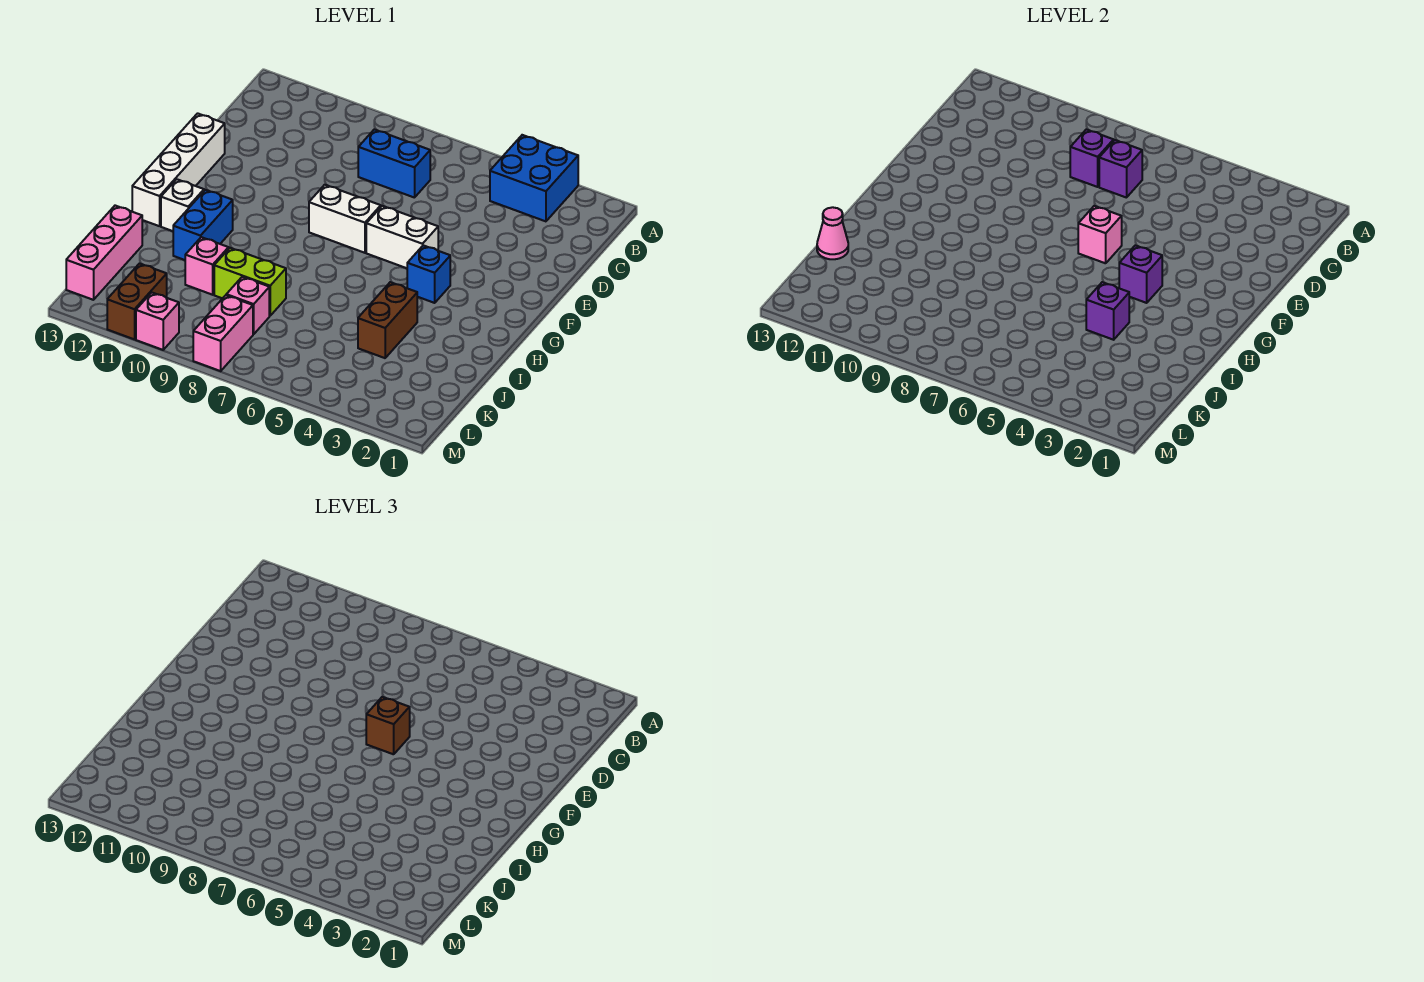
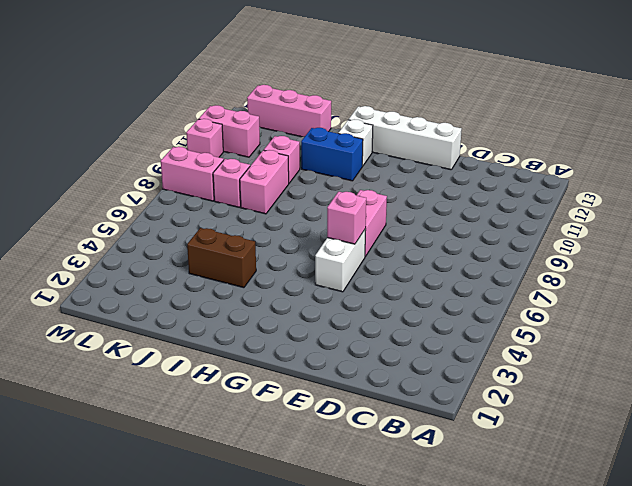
pink 1x2 brick [357,190,387,257] -> white 1x2 brick [309,185,381,253]
pink 1x2 brick [240,150,289,214] -> lime 1x2 brick [214,248,286,316]
pink 1x2 brick [199,105,260,157] -> brown 1x2 brick [107,263,167,339]
none -> blue 2x2 brick [490,135,578,221]
none -> blue 1x2 brick [358,129,430,198]
none -> blue 1x1 brick [407,245,450,303]

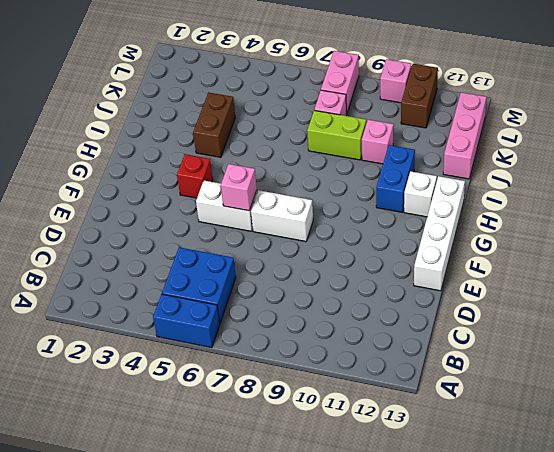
blue 1x2 brick [153,294,220,348] -> blue 1x2 brick moved to [358,129,430,198]
blue 2x2 brick [162,247,236,323] -> blue 2x2 brick moved to [490,135,578,221]
red 1x1 brick [177,154,213,198] -> blue 1x1 brick [407,245,450,303]
none -> purple 1x1 brick [1099,140,1142,198]
none -> purple 1x1 brick [1070,129,1114,187]
none -> purple 1x1 brick [1119,245,1162,303]

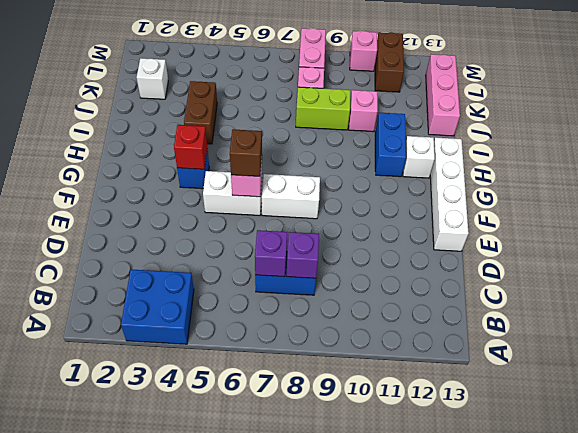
red 1x1 brick [174,125,207,169] -> purple 1x1 brick [1119,245,1162,303]
white 1x1 brick [137,58,168,99] -> none
none -> purple 1x1 brick [1086,282,1129,340]
none -> pink 1x1 cone [817,207,848,259]

